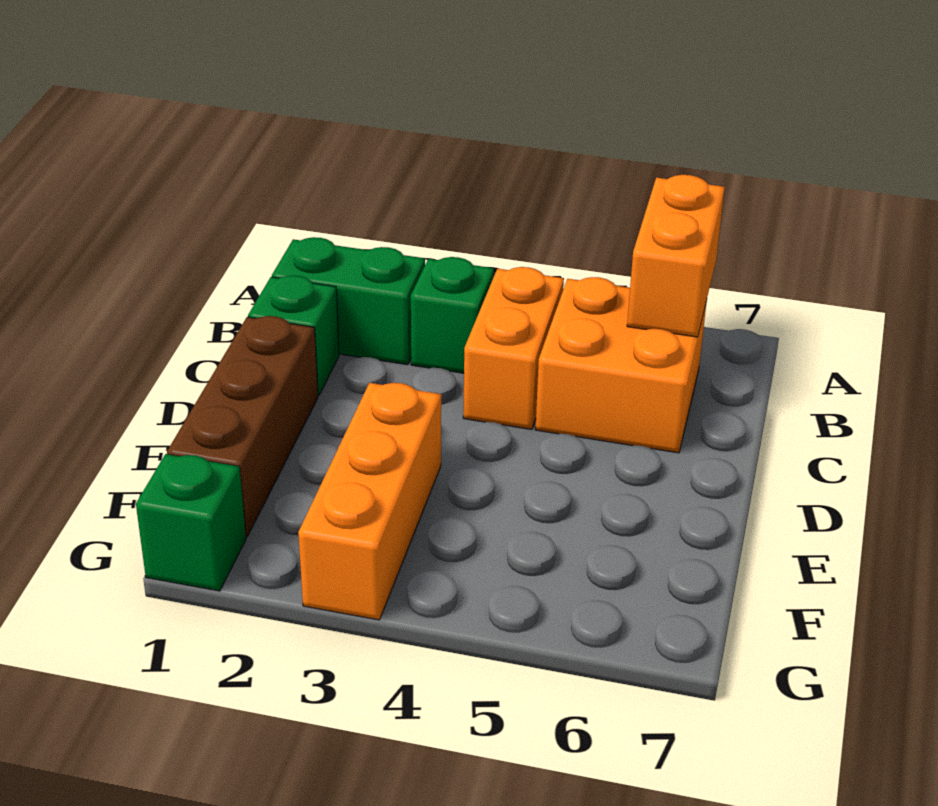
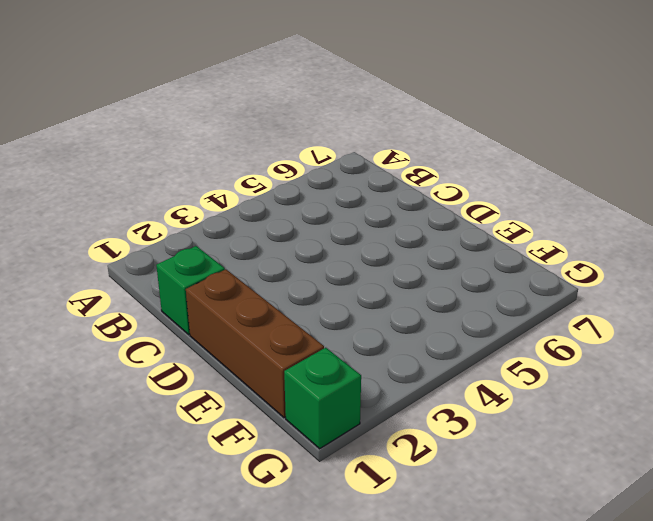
none -> green 1x2 brick [272,237,425,365]
none -> green 1x1 brick [411,257,494,373]

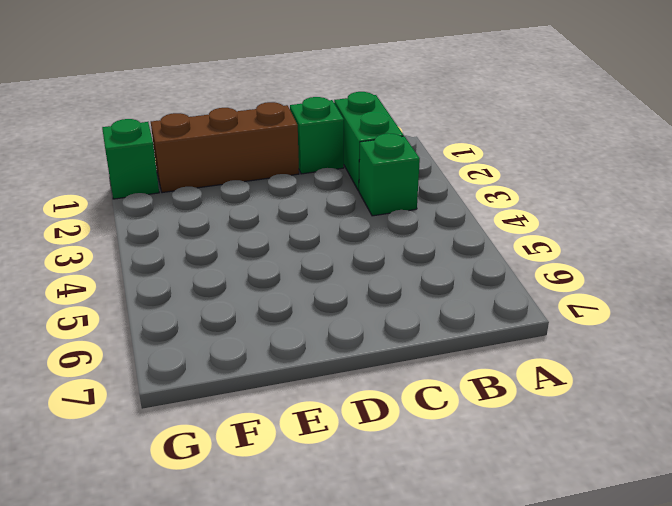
none -> orange 1x2 brick [463,267,564,429]
none -> orange 2x2 brick [535,277,707,453]

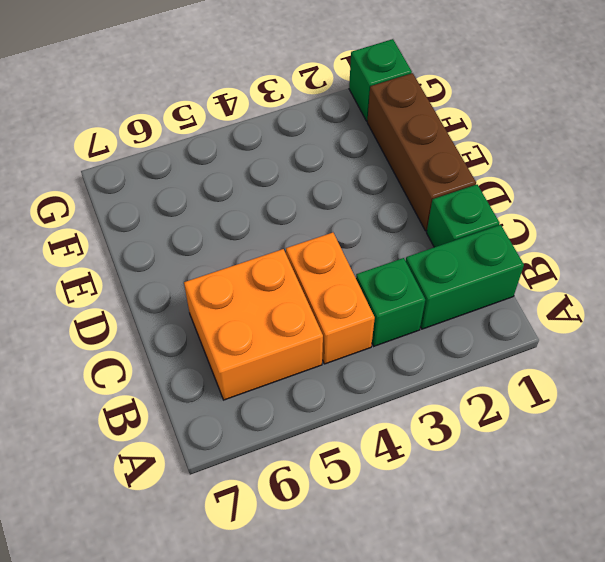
none -> orange 1x3 brick [298,383,441,620]
none -> orange 1x2 brick [627,175,725,337]

